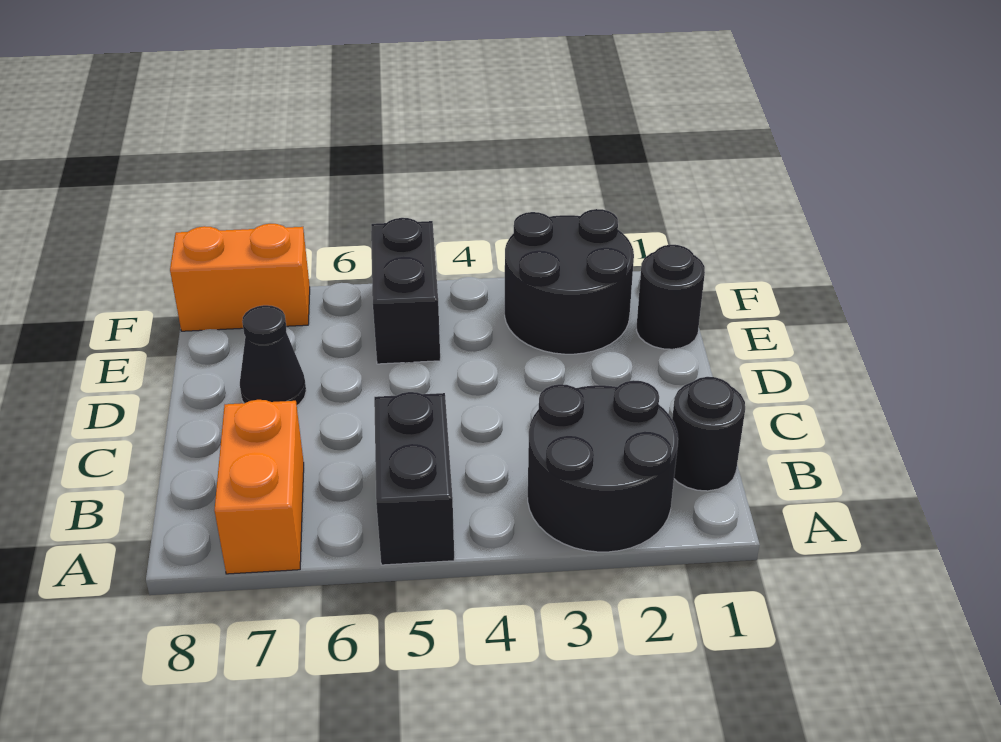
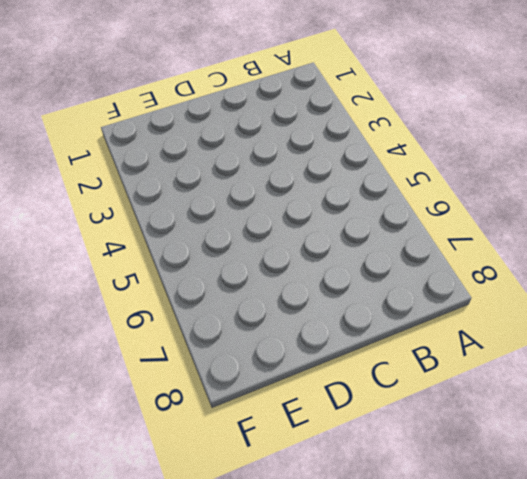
none -> black 2x2 round brick [528,380,678,552]
none -> black 1x2 brick [374,392,454,565]

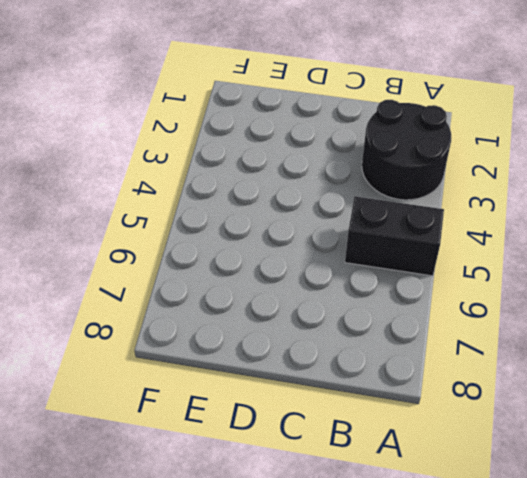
none -> orange 1x2 brick [214,400,304,574]
none -> black 1x1 round brick [672,377,745,491]

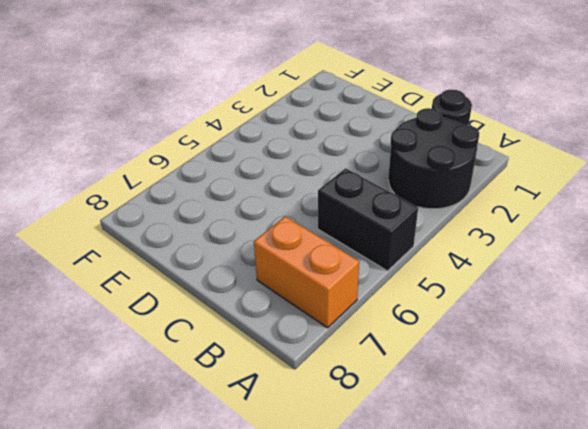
none -> black 1x1 cone [240,305,306,405]
none -> black 1x1 round brick [637,245,705,349]

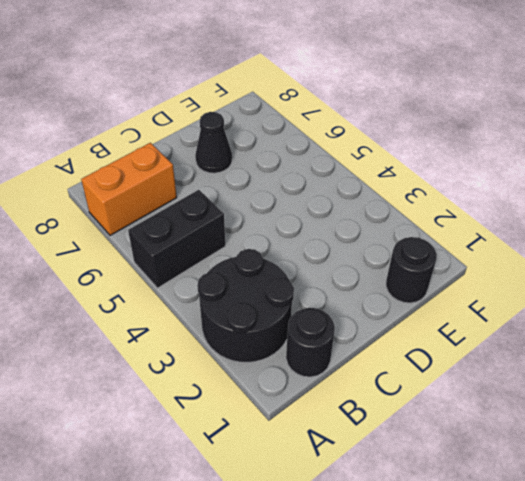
none -> black 2x2 round brick [505,209,634,354]
none -> black 1x2 brick [371,218,440,364]

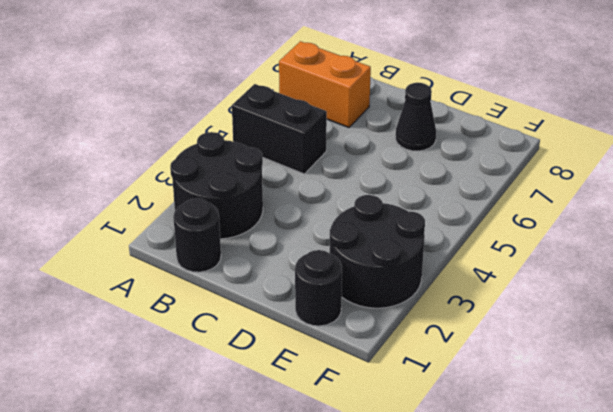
none -> black 1x2 brick [371,218,440,364]
none -> orange 1x2 brick [170,224,310,331]

